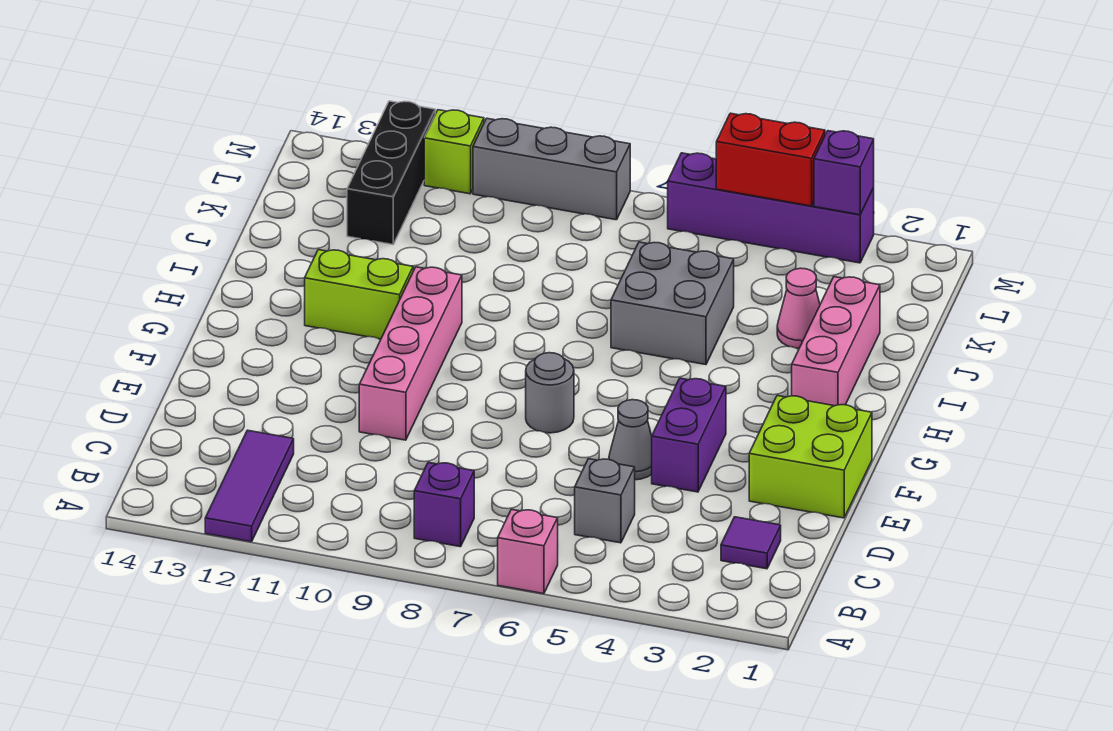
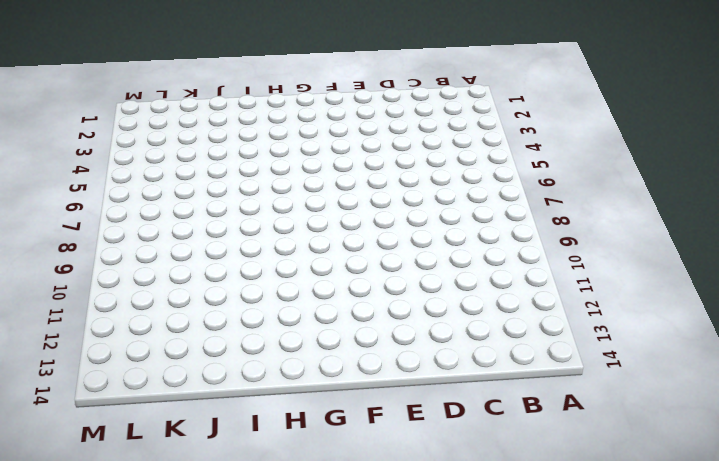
none -> pink 1x1 brick [498,510,558,594]
none -> purple 1x3 tile [205,430,294,542]
none -> purple 1x1 brick [414,463,474,547]

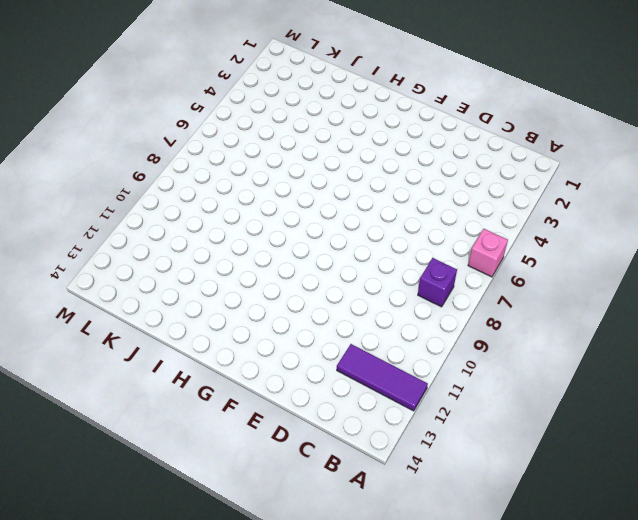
none -> purple 1x1 tile [721,517,781,569]
none -> grey 1x1 brick [575,459,635,543]
none -> lime 2x2 brick [749,396,872,518]

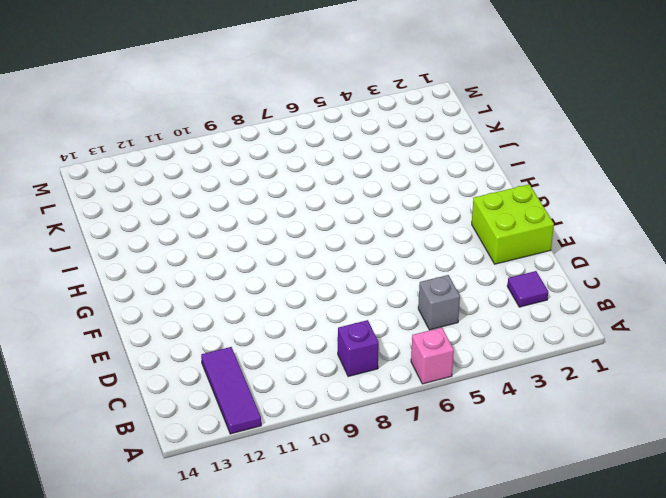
none -> purple 1x2 brick [652,378,726,492]
none -> grey 1x1 cone [609,400,652,480]
none -> pink 1x4 brick [359,267,462,440]

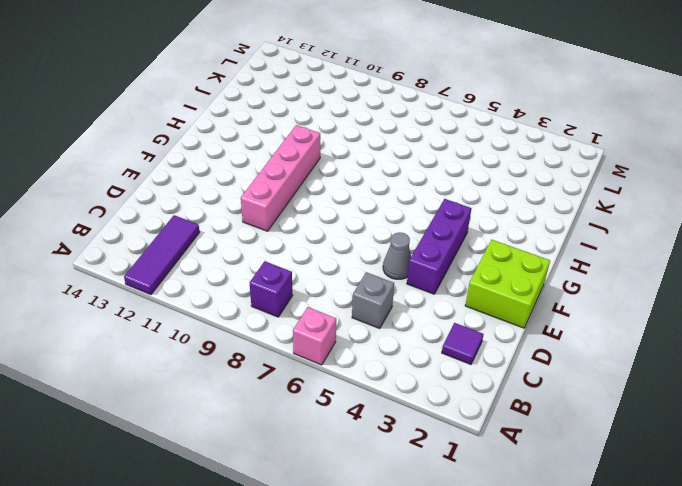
purple 1x3 brick [407,199,471,294] -> purple 1x2 brick [652,378,726,492]
none -> grey 1x1 round brick [526,353,574,433]
none -> pink 1x3 brick [792,277,880,406]
none -> lime 1x2 brick [305,250,413,339]

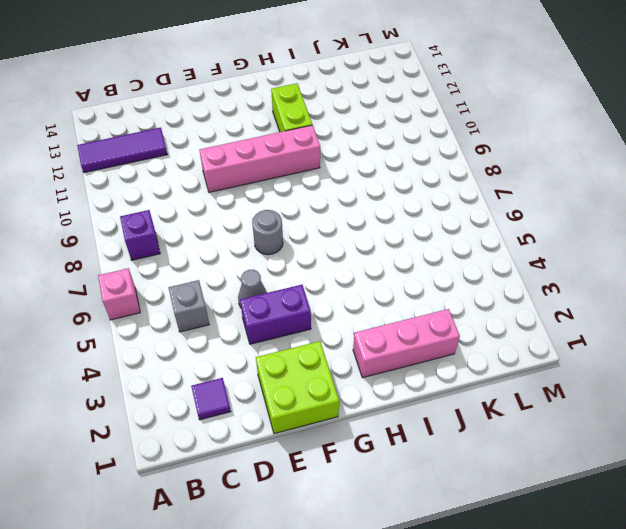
none -> grey 2x2 brick [611,242,734,365]
none -> pink 1x1 cone [777,268,820,348]
none -> black 1x3 brick [347,101,435,245]

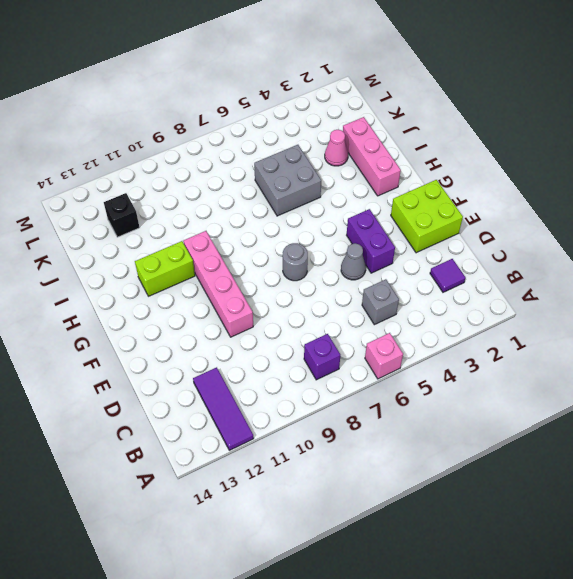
black 1x1 brick [104,193,140,237] -> black 1x3 brick [347,101,435,245]
none -> purple 1x4 brick [668,153,874,263]
none -> grey 1x3 brick [473,118,630,220]
none -> lime 1x1 brick [424,110,484,194]

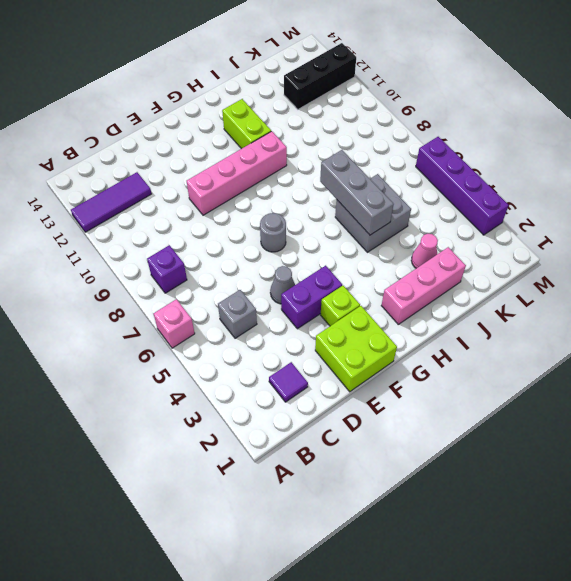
lime 1x1 brick [321,286,360,326] -> lime 1x1 brick moved to [424,110,484,194]
grey 1x3 brick [320,150,394,235] -> grey 1x3 brick moved to [473,118,630,220]
none -> purple 1x1 brick [814,131,874,215]
none -> red 1x2 brick [716,113,825,206]

